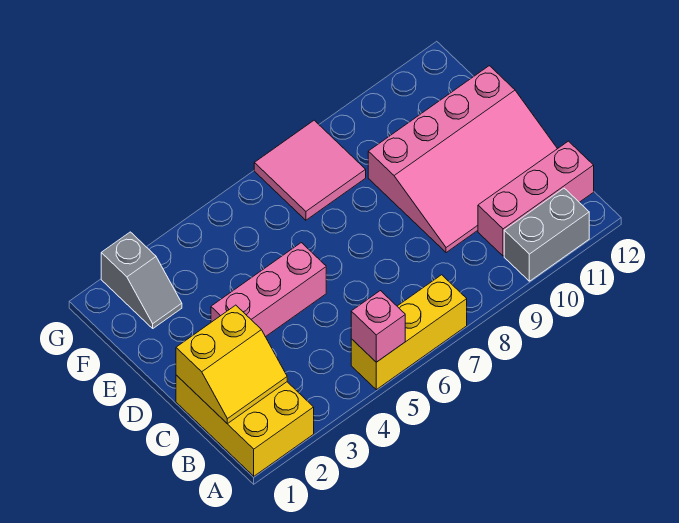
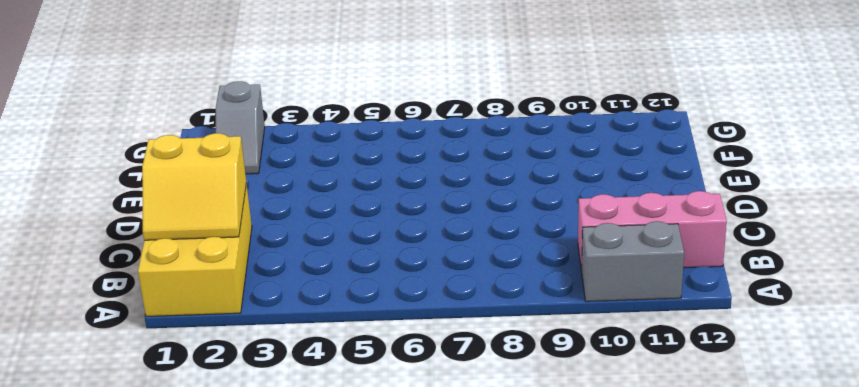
none -> yellow 1x3 brick [351,275,467,390]
none -> pink 3x4 slope [368,66,557,253]

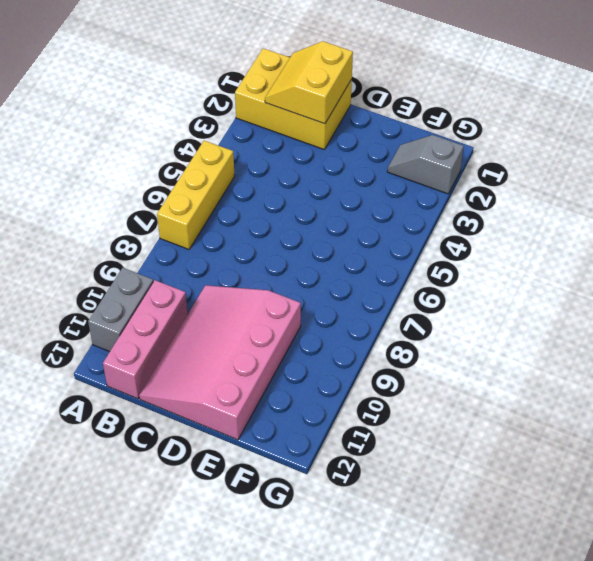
none -> pink 1x3 brick [211,243,326,337]
none -> pink 2x2 tile [254,120,366,220]

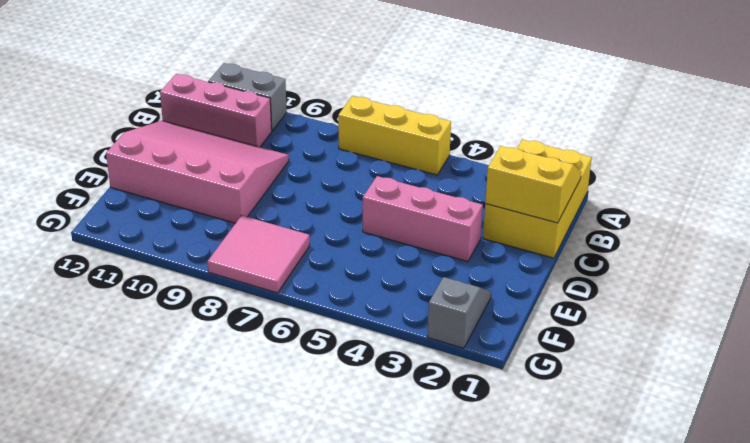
none -> pink 1x1 brick [351,291,405,362]

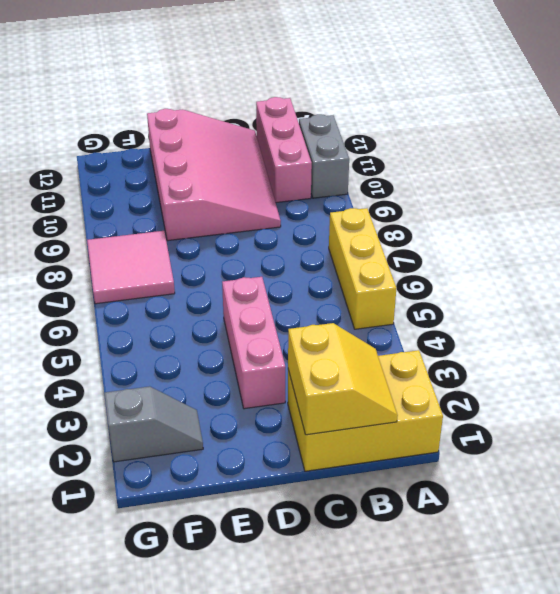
none -> pink 1x1 brick [351,291,405,362]

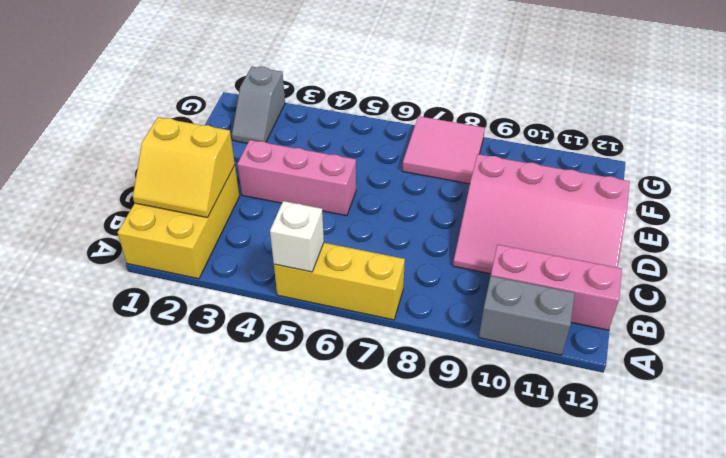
white 1x1 brick [270,201,324,272] -> pink 1x1 brick [351,291,405,362]

